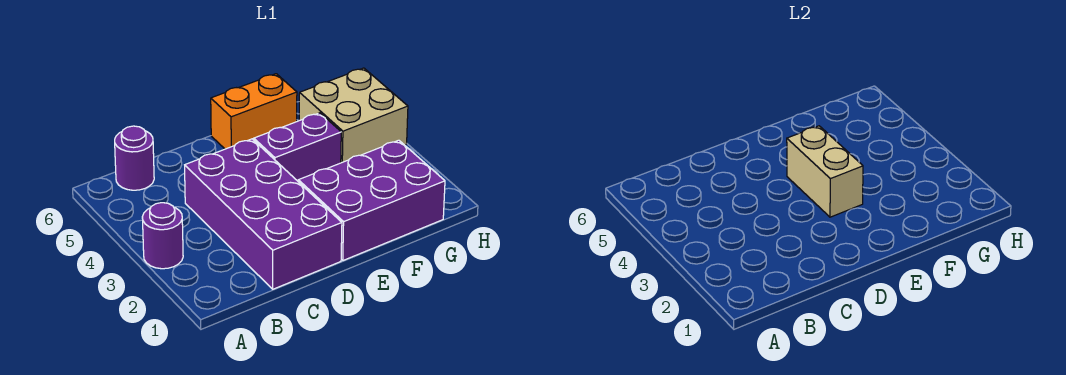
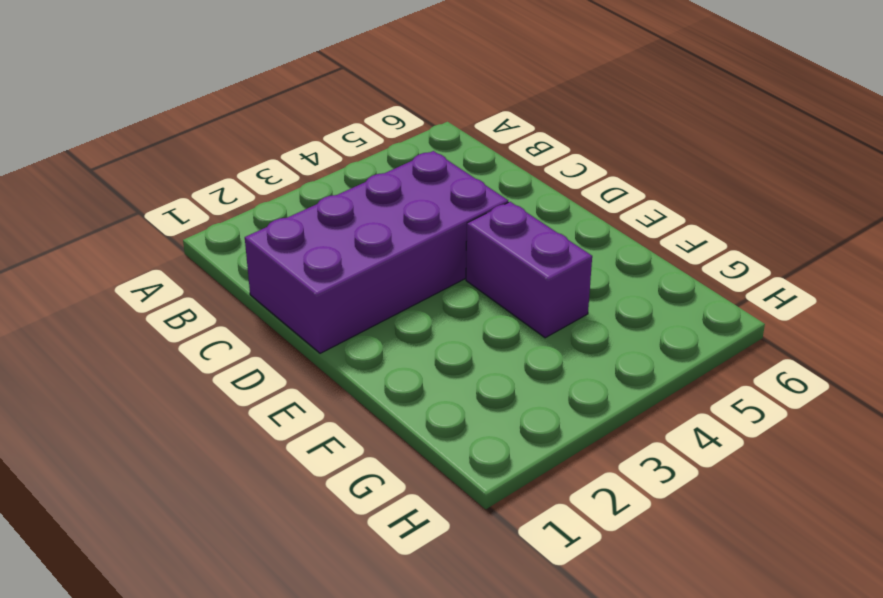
none -> purple 1x1 round brick [142,203,183,269]
none -> purple 1x1 round brick [115,126,154,190]

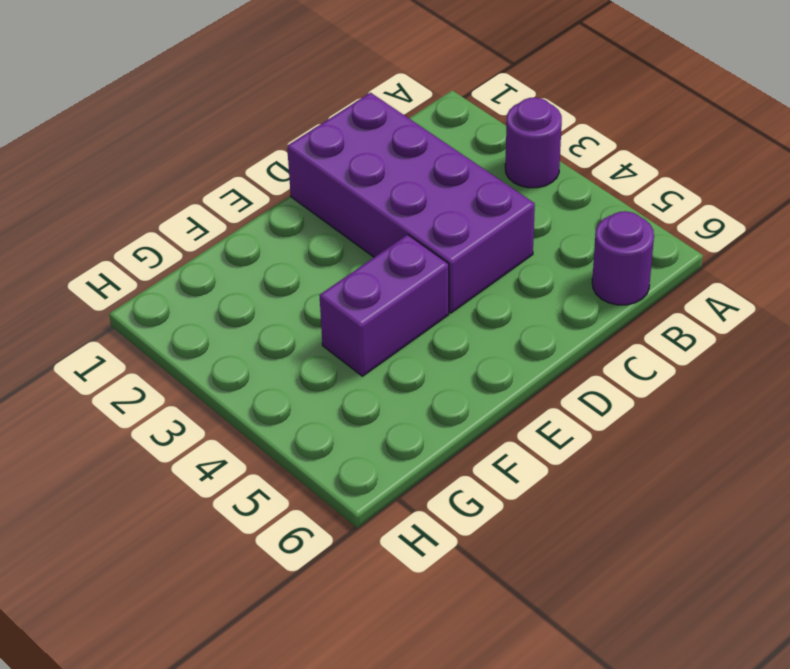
none -> purple 2x3 brick [298,140,445,260]
none -> orange 1x2 brick [211,74,297,149]

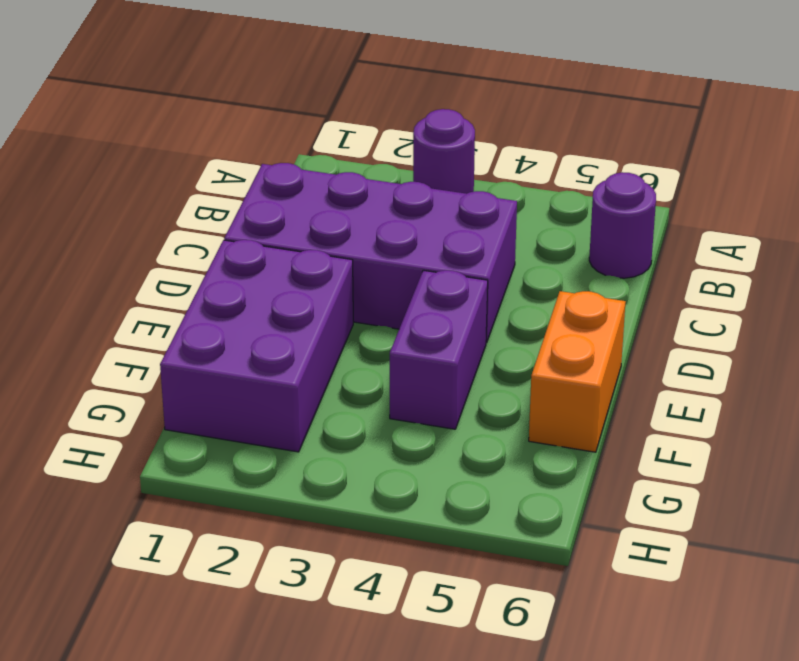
none -> tan 2x2 brick [299,68,408,163]
none -> tan 1x2 brick [787,126,863,217]

